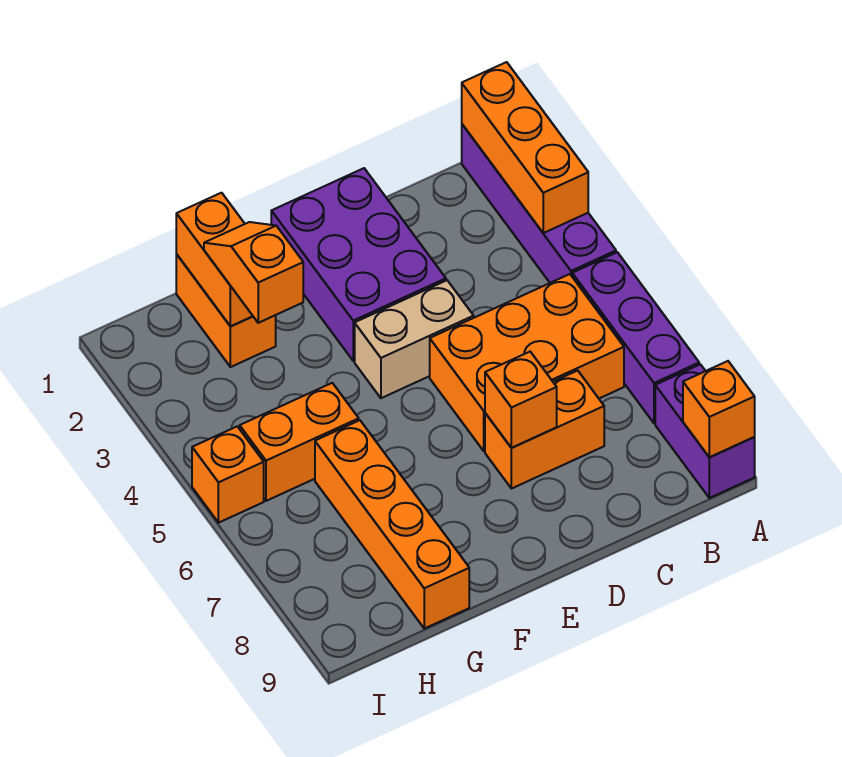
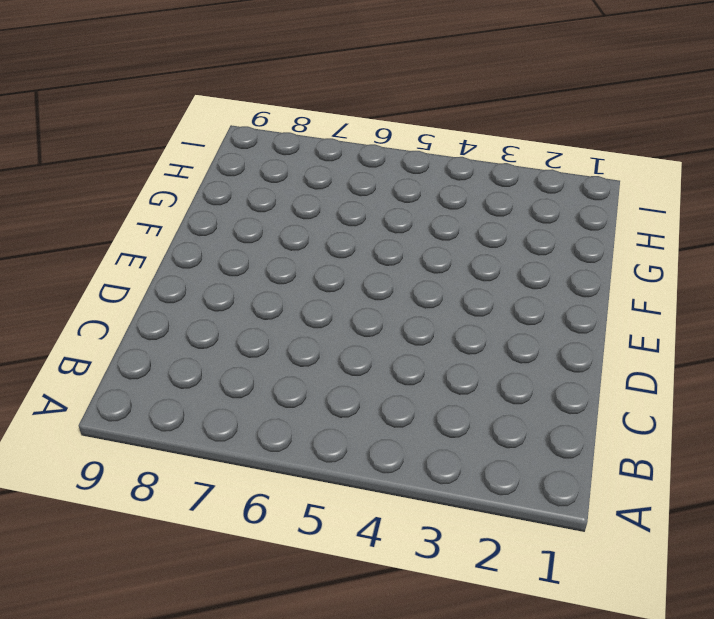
none -> purple 1x4 brick [462,124,616,283]
none -> purple 1x3 brick [572,252,699,423]
none -> purple 1x2 brick [655,364,755,498]

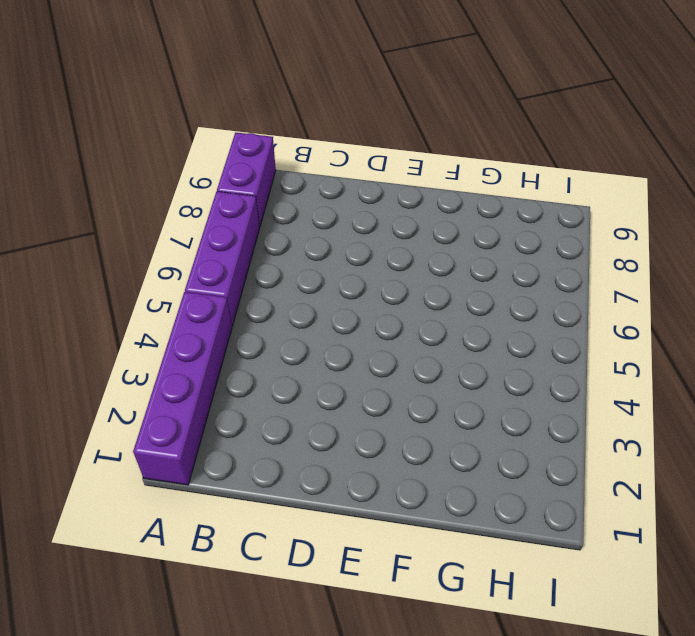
none -> orange 2x3 brick [430,274,624,451]
none -> orange 1x2 brick [485,371,604,489]
none -> purple 2x3 brick [271,168,446,361]

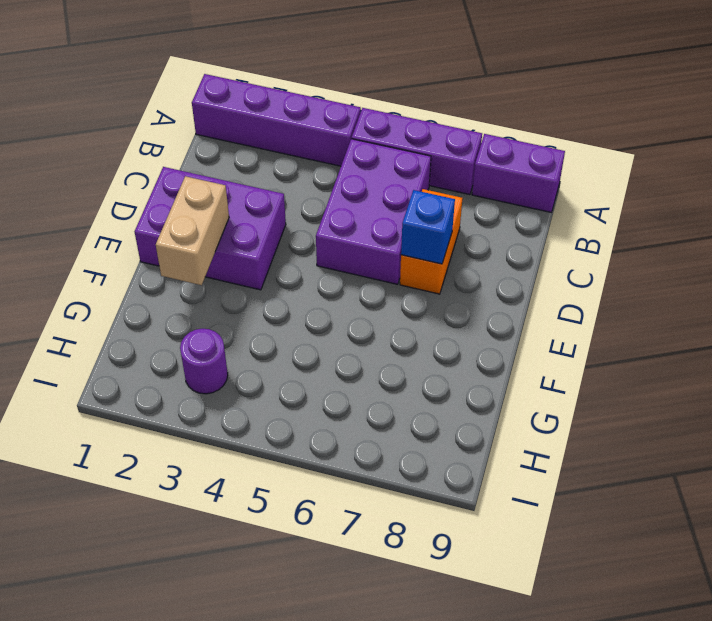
purple 2x3 brick [316,139,431,284] -> orange 2x3 brick [430,274,624,451]
blue 1x1 brick [401,190,455,264] -> orange 1x1 brick [485,352,557,448]
tan 1x2 brick [156,176,229,285] -> tan 1x2 brick moved to [355,280,474,398]
purple 1x1 round brick [180,329,228,394] -> none
none -> orange 1x2 brick [176,254,276,367]
none -> orange 1x2 brick [240,383,359,501]
none -> orange 1x4 brick [315,420,469,629]

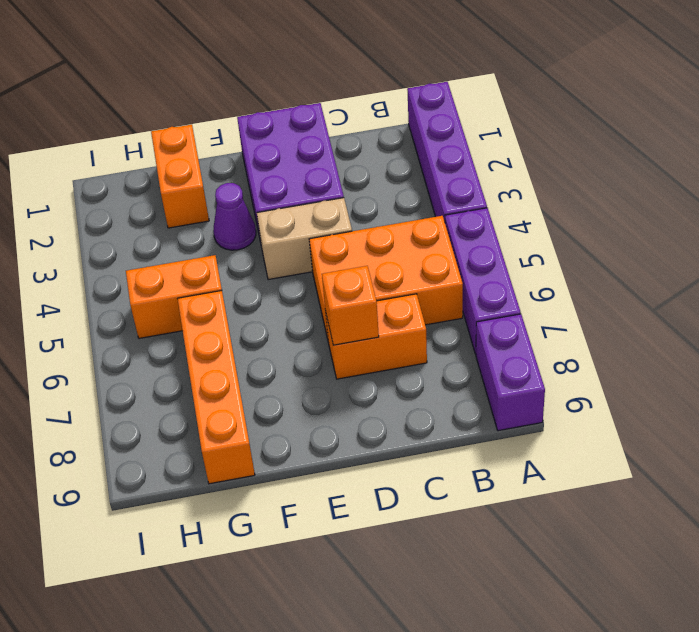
purple 1x1 cone [213,183,256,250] -> none
none -> orange 1x1 brick [192,427,264,523]
none -> orange 1x3 brick [462,62,588,233]
none -> orange 1x1 brick [683,361,755,457]

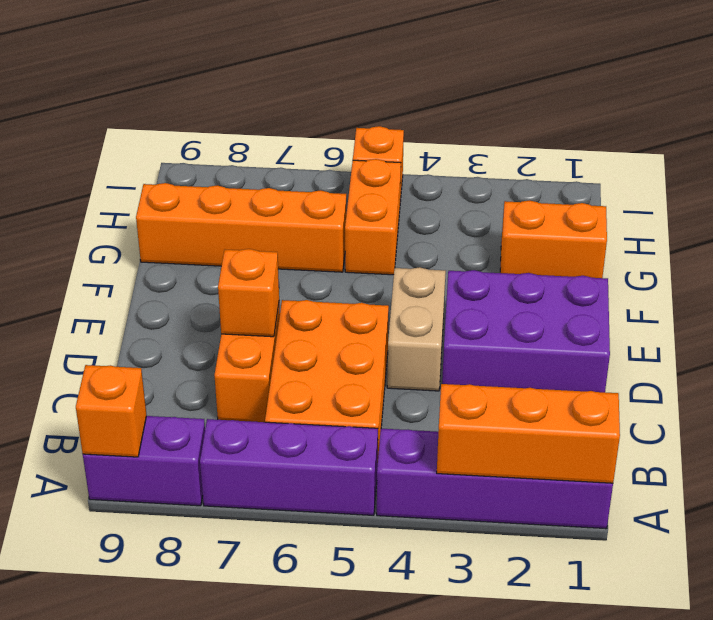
none -> orange 1x2 brick [176,193,253,327]
none -> orange 1x2 slope [204,222,303,323]

